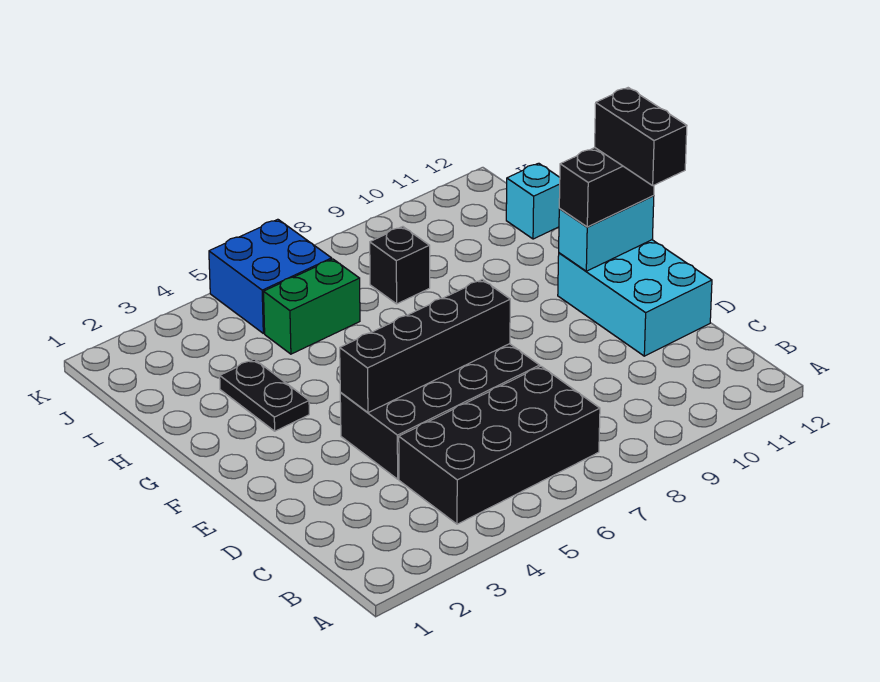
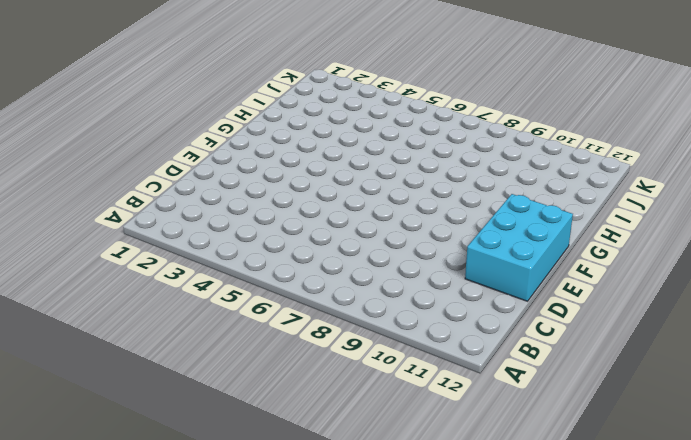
none -> black 2x4 brick [399,366,600,524]
none -> black 2x4 brick [340,344,540,479]
none -> black 1x2 plate [220,359,309,431]

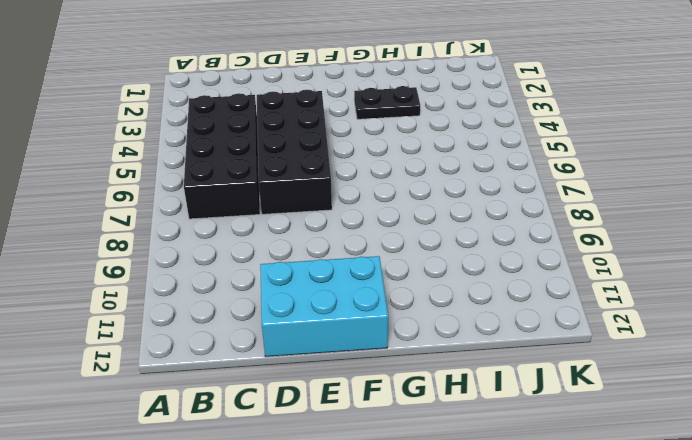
none -> green 1x2 brick [264,259,360,354]
none -> black 1x1 brick [370,227,430,304]
none -> cyan 1x1 brick [506,163,560,239]

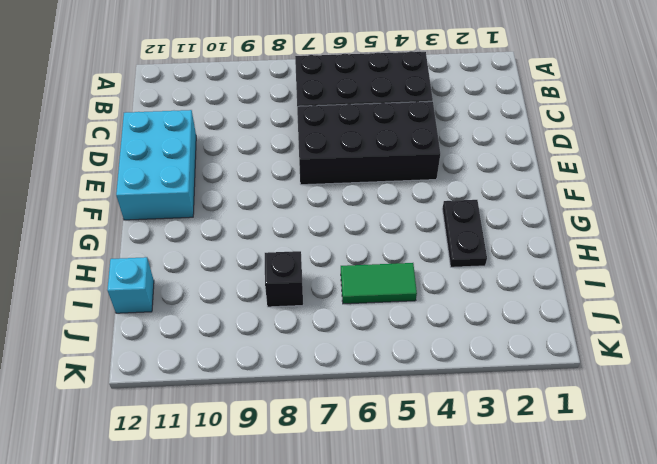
green 1x2 tile [341,263,417,304] -> green 1x2 brick [264,259,360,354]
none -> blue 2x2 brick [209,219,332,333]
none -> black 1x4 brick [340,279,510,413]
none -> cyan 1x2 brick [559,196,654,271]

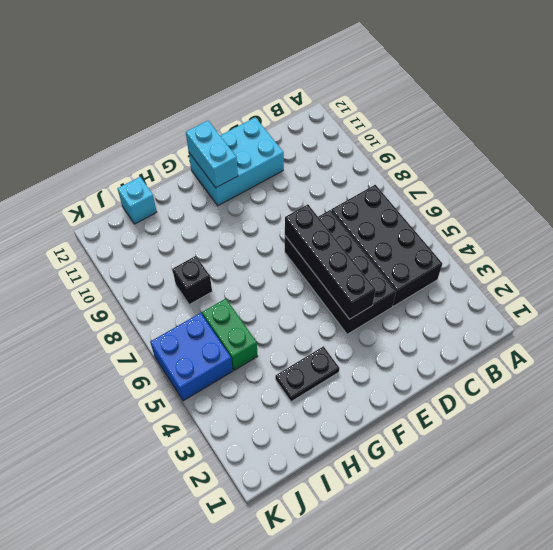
none -> black 1x2 brick [559,148,654,227]
none -> black 1x2 brick [595,88,687,186]

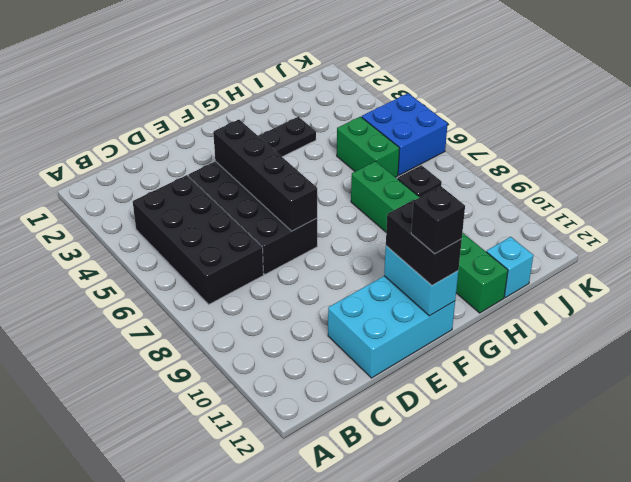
black 1x1 brick [411,186,465,254] -> black 1x2 brick [595,88,687,186]
green 1x6 brick [351,161,508,313] -> none

